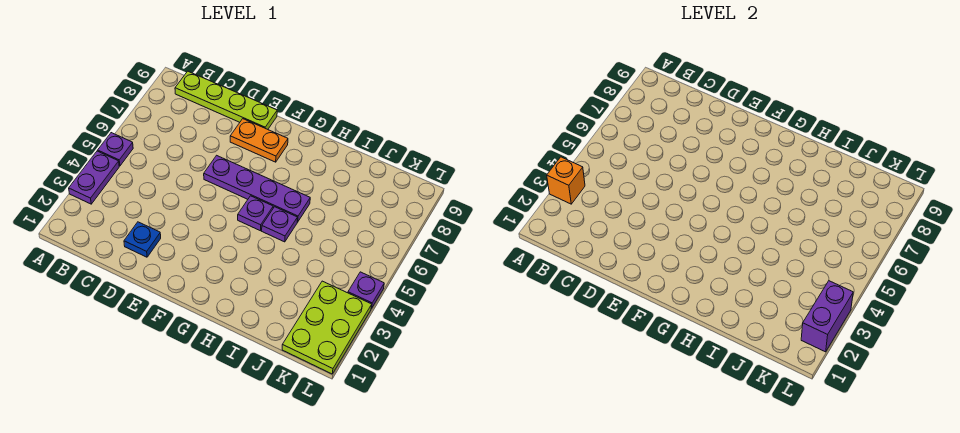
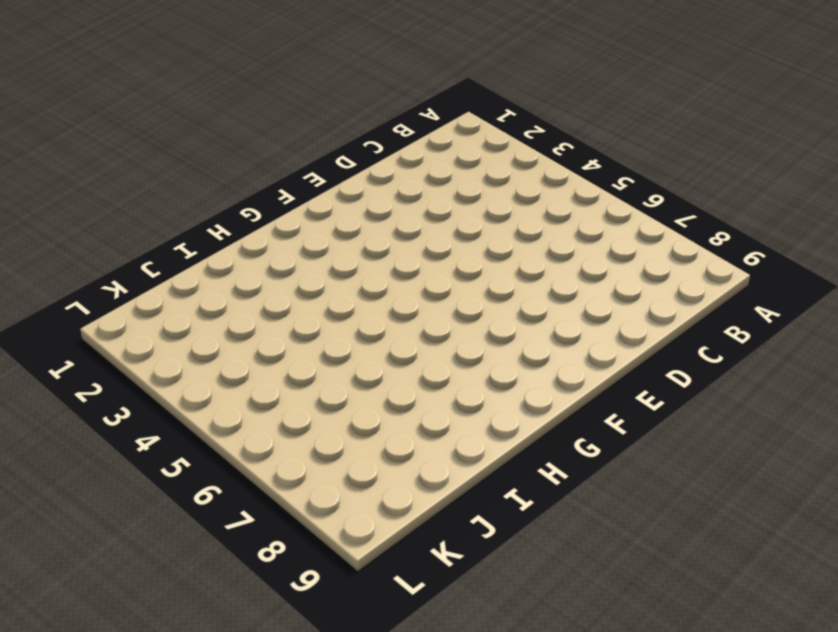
none -> purple 1x2 plate [69,151,119,204]
none -> purple 1x1 plate [98,133,133,166]
none -> lime 1x4 plate [175,71,277,129]

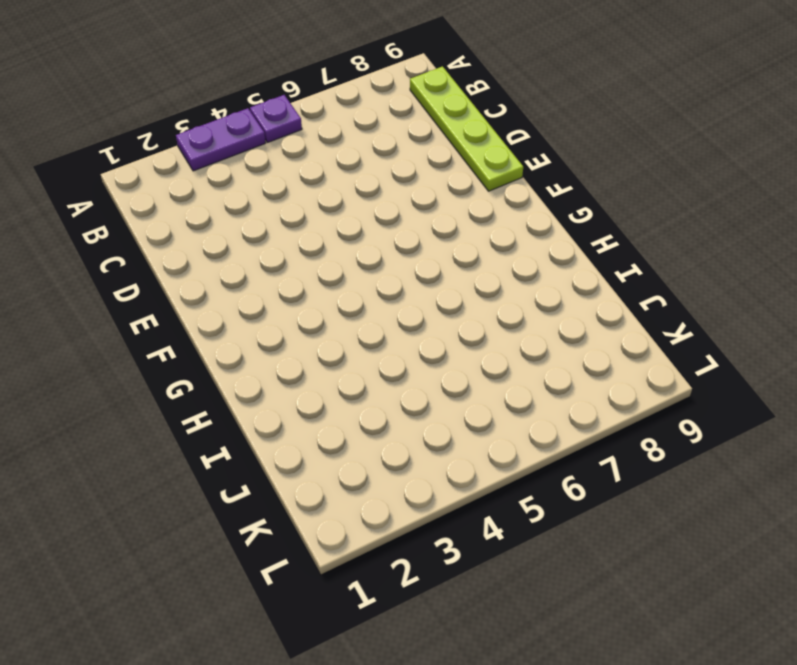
none -> blue 1x1 plate [124,222,161,257]
none -> purple 1x4 plate [204,155,310,222]
none -> orange 1x2 plate [230,119,288,162]

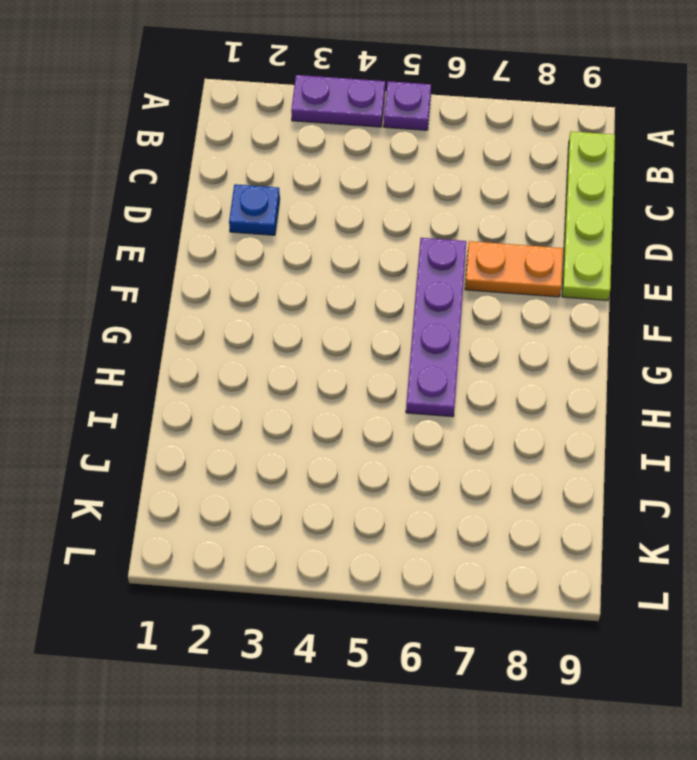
orange 1x2 plate [465,241,563,297] -> orange 1x2 plate turned to [230,119,288,162]
none -> purple 1x1 plate [238,196,273,231]
none -> purple 1x1 plate [262,207,297,242]
none -> lime 2x3 plate [282,281,372,374]

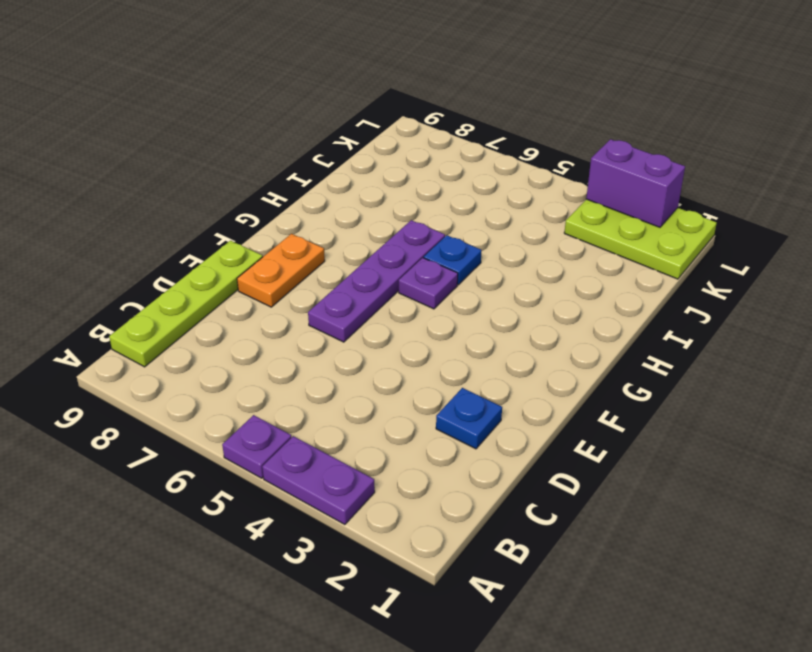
blue 1x1 plate [424,235,481,285] -> purple 1x1 plate [262,207,297,242]
none -> purple 1x1 plate [348,272,384,308]
none -> orange 1x1 brick [547,157,585,204]

